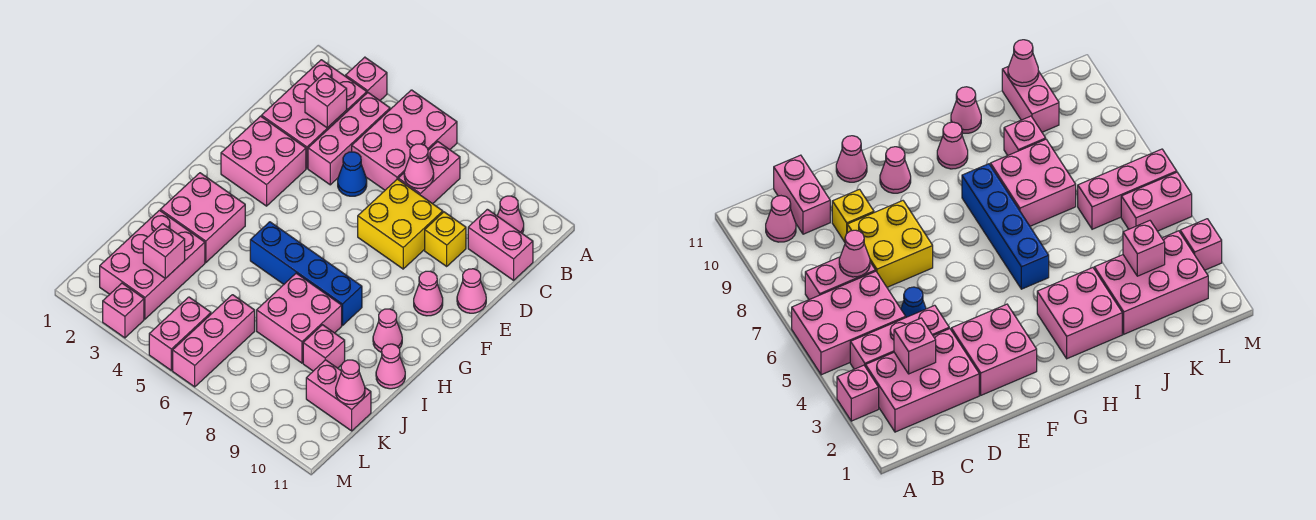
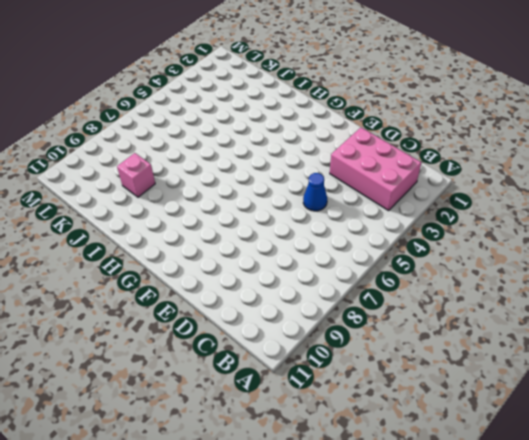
none -> pink 1x1 brick [346,57,387,100]
none -> pink 2x3 brick [352,90,457,190]
none -> pink 1x3 brick [308,93,390,185]

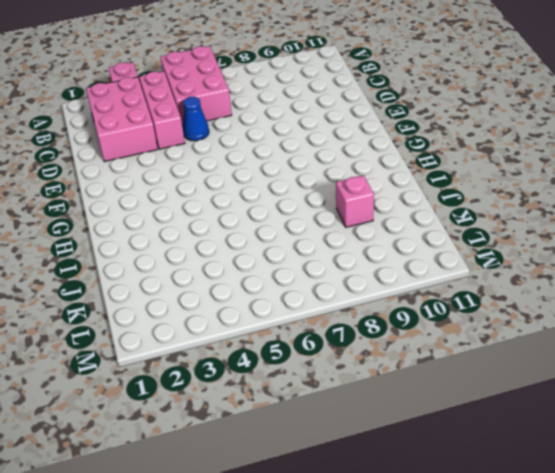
none -> pink 1x2 brick [398,142,460,204]
none -> pink 1x1 cone [497,196,524,234]
none -> pink 1x2 brick [468,209,533,280]

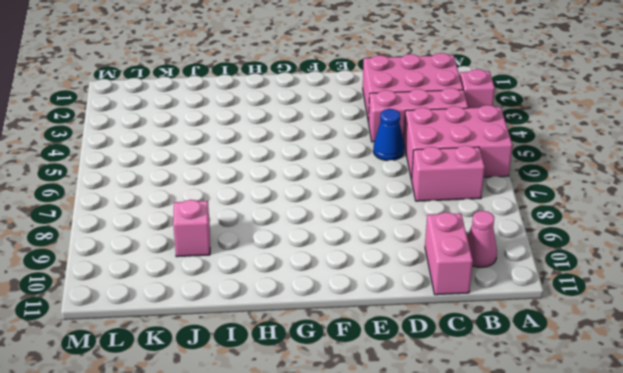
none -> yellow 2x2 brick [358,179,443,269]
none -> yellow 1x1 brick [425,212,466,266]
none -> pink 2x2 brick [221,116,306,206]

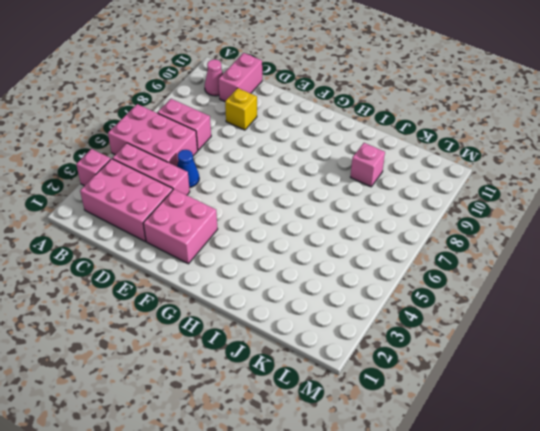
none -> yellow 2x2 brick [358,179,443,269]
none -> pink 1x1 cone [457,269,486,313]
none -> pink 1x1 cone [414,271,443,316]

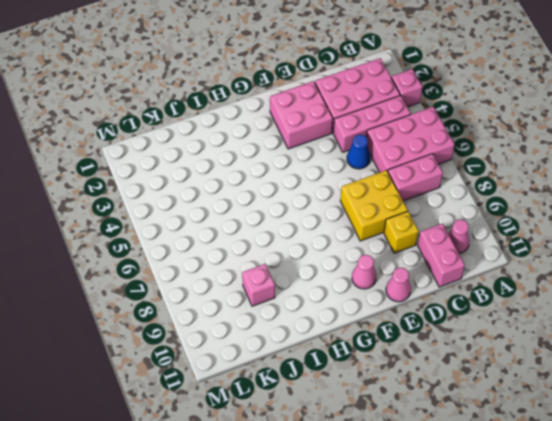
none -> pink 2x2 brick [160,173,245,263]
none -> blue 1x4 brick [250,222,362,325]
none -> pink 1x1 cone [373,309,402,352]

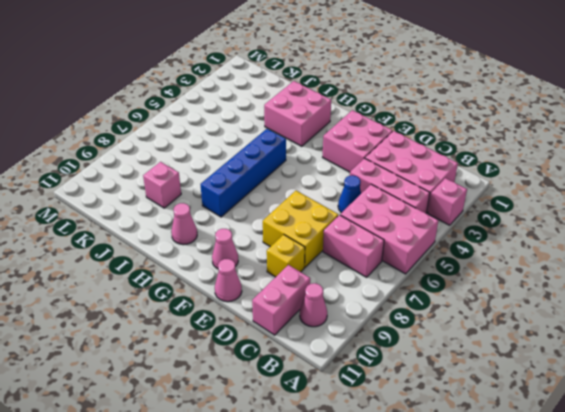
none -> pink 2x2 brick [257,273,342,363]
none -> pink 1x1 cone [376,344,405,389]
none -> pink 2x3 brick [100,210,205,319]

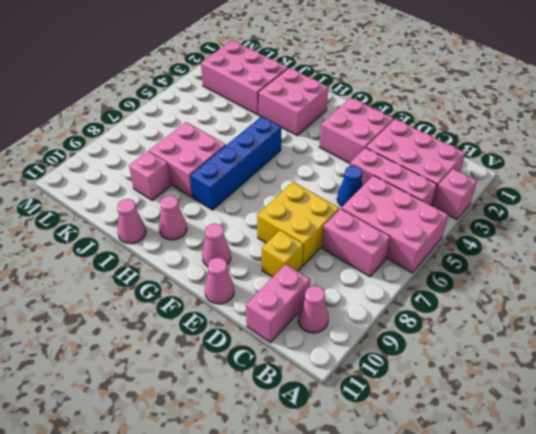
none -> pink 1x3 brick [173,295,255,387]
none -> pink 1x2 brick [306,360,371,431]
none -> pink 1x2 brick [149,297,211,370]

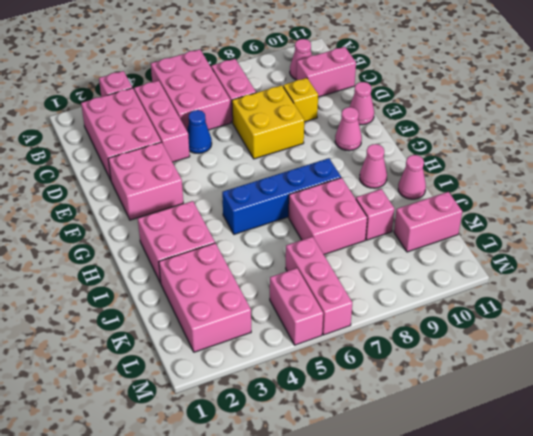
none -> pink 1x1 brick [103,283,144,338]
none -> pink 1x1 brick [305,73,347,128]
none -> pink 1x1 cone [404,144,434,188]

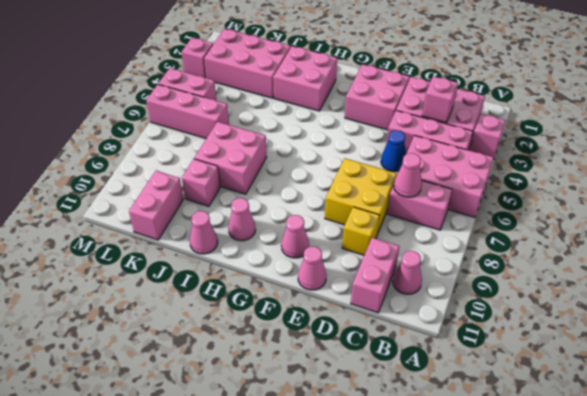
none -> blue 1x4 brick [250,222,362,325]
none -> pink 1x1 brick [143,224,185,278]
none -> pink 1x1 cone [336,360,365,404]

